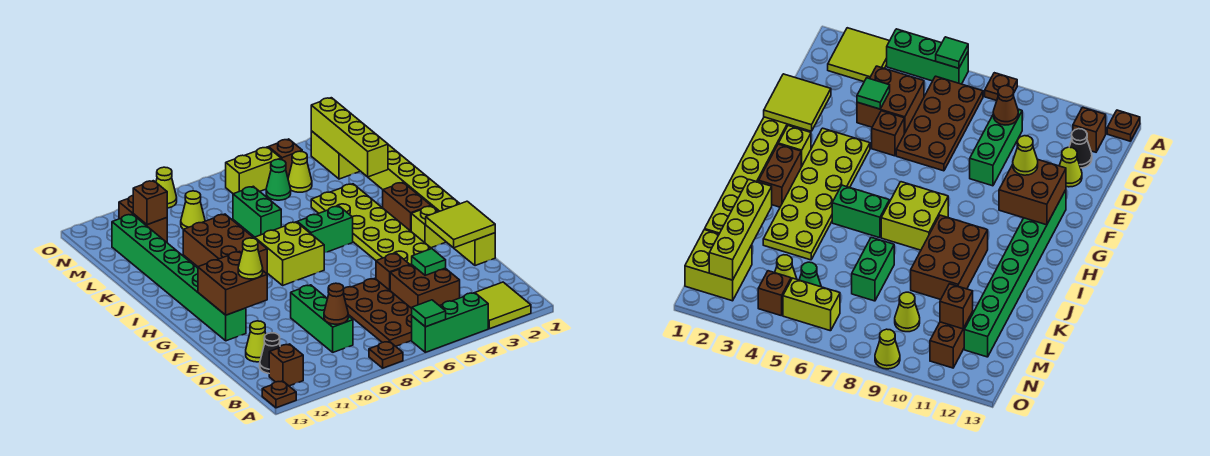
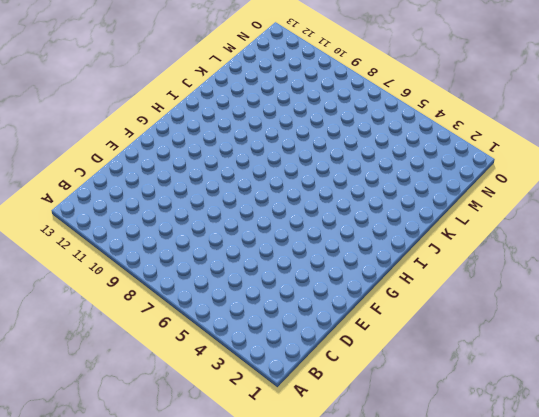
none -> lime 2x2 tile [475,282,531,329]
none -> green 1x3 brick [412,293,488,352]
none -> brown 1x1 plate [369,341,403,368]
none -> brown 1x1 plate [262,381,296,408]

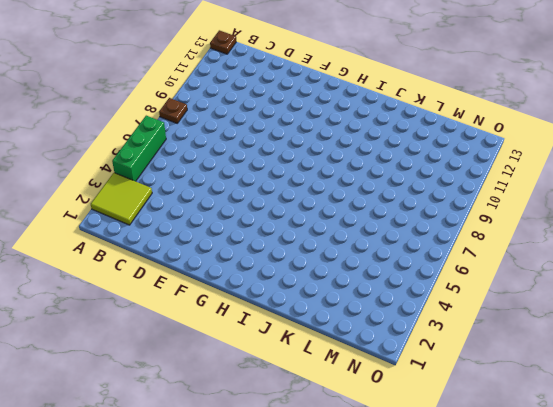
none -> brown 2x4 plate [343,278,412,346]
none -> brown 1x1 brick [269,344,303,386]
none -> brown 2x2 brick [390,265,460,308]
none -> green 1x3 brick [291,285,353,352]

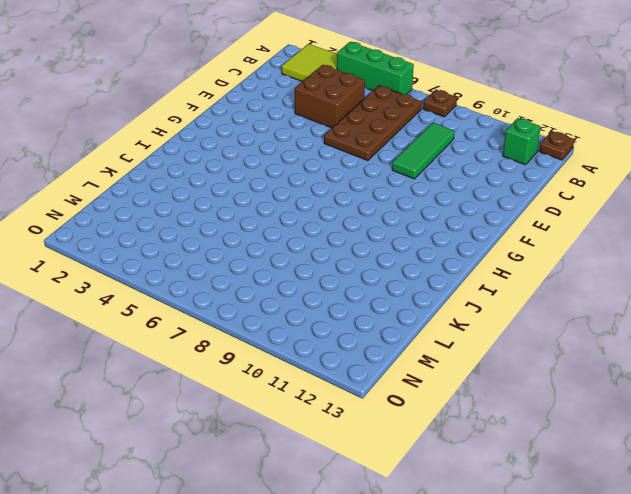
green 1x1 brick [503,118,541,165] -> brown 1x1 brick [269,344,303,386]
green 1x3 tile [392,123,455,179] -> green 1x3 brick [291,285,353,352]
none -> black 1x1 cone [260,333,280,373]
none -> lime 1x1 cone [246,321,266,362]
none -> lime 1x8 brick [368,145,495,266]
none -> brown 1x1 brick [376,253,410,290]

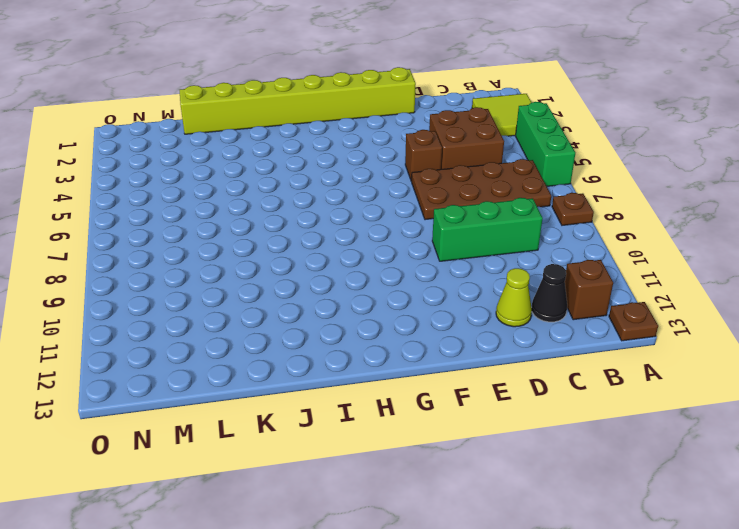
none -> lime 2x6 plate [311,184,432,265]
none -> green 1x8 brick [112,214,246,341]
none -> lime 1x1 brick [411,206,445,248]
none -> brown 1x2 brick [383,182,431,231]

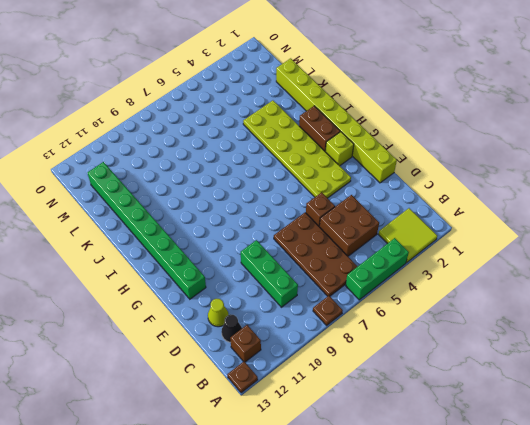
none -> lime 2x2 brick [255,222,324,285]
none -> green 1x2 brick [297,206,353,253]
none -> brown 2x3 brick [183,214,267,274]
none -> green 1x2 brick [233,186,281,237]

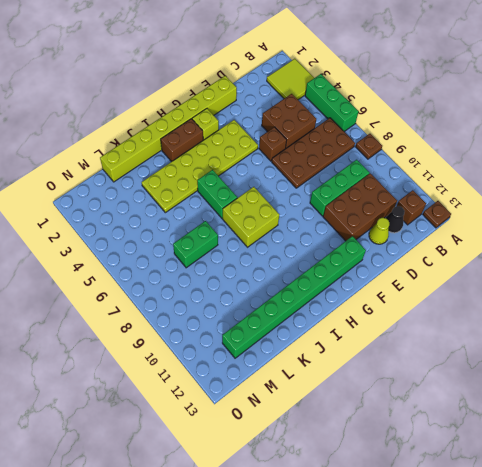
brown 2x3 brick [323,173,397,241] -> brown 2x3 brick moved to [183,214,267,274]
none -> lime 2x2 brick [311,131,360,179]
none -> lime 1x1 cone [288,151,312,192]
none -> green 1x1 cone [266,159,291,200]
none -> lime 1x1 cone [181,191,205,229]

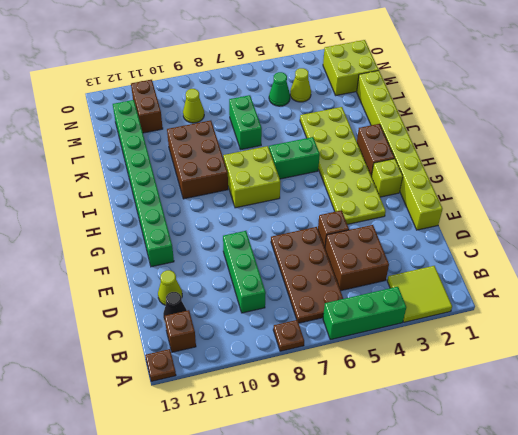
none -> brown 1x1 brick [269,139,302,177]
none -> lime 1x2 brick [226,147,281,194]
none -> lime 1x1 cone [156,167,177,208]
none -> green 1x1 tile [412,300,446,327]

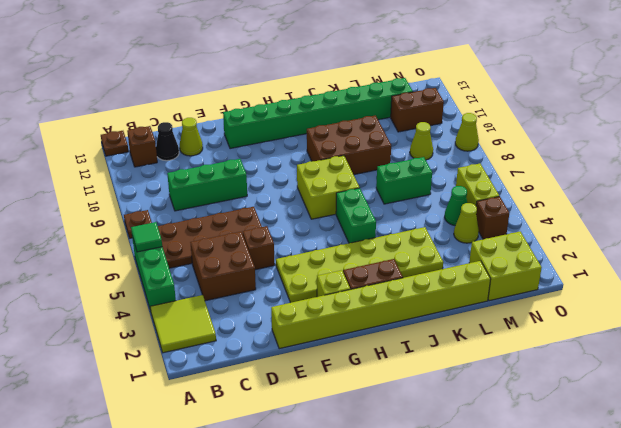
none -> brown 1x1 cone [324,283,348,324]
none -> green 1x1 tile [412,249,446,275]
none -> lime 2x2 tile [426,201,495,248]
none -> brown 2x2 brick [198,251,267,315]

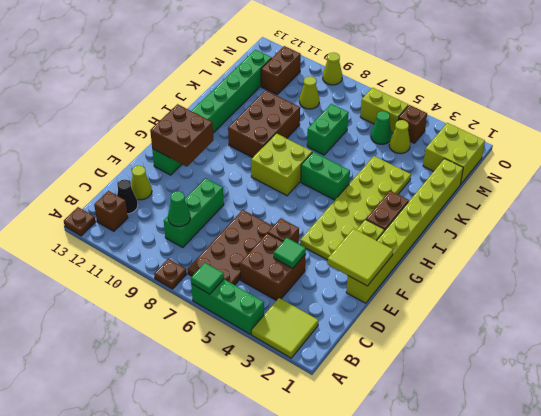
green 1x1 cone [168,191,190,227] -> brown 1x1 cone [324,283,348,324]
none -> lime 1x4 brick [311,98,388,177]
none -> brown 1x1 brick [133,181,167,225]
none -> lime 1x1 cone [238,238,263,279]

